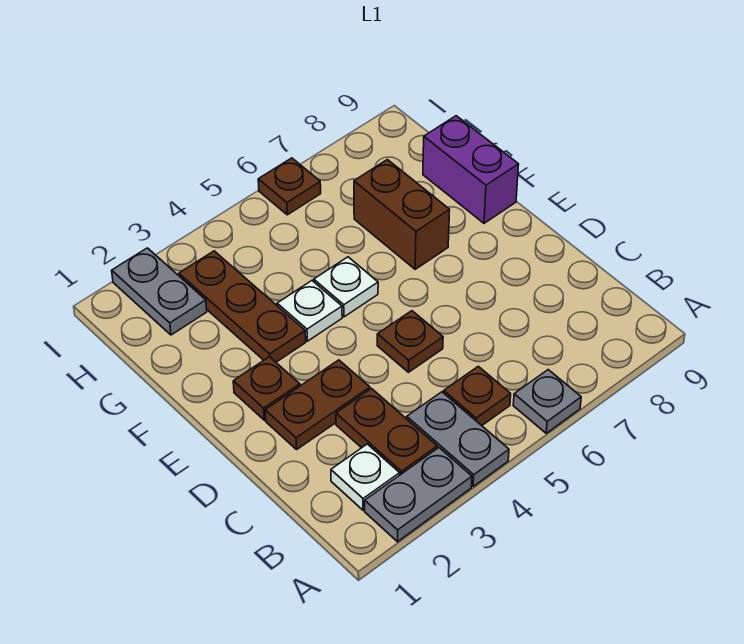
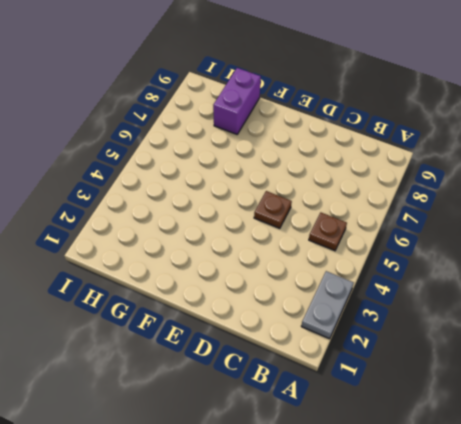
purple 1x2 brick [213,68,261,134] -> purple 1x2 brick turned to [423,116,519,223]
none -> grey 1x2 plate [407,392,509,486]
none -> grey 1x1 plate [513,370,581,433]
none -> white 1x1 plate [331,444,400,510]

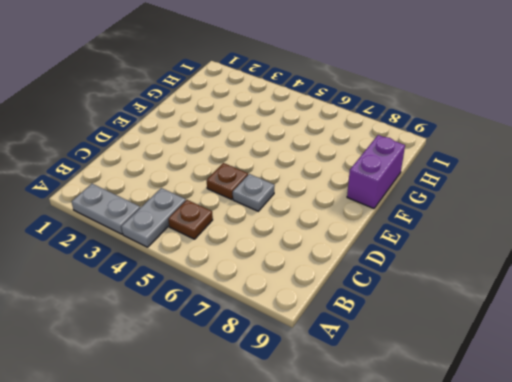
grey 1x1 plate [233,174,275,211] -> grey 1x1 plate moved to [513,370,581,433]
none -> white 1x1 plate [331,444,400,510]
none -> brown 1x2 plate [336,389,437,475]
none -> brown 1x2 plate [265,360,370,449]

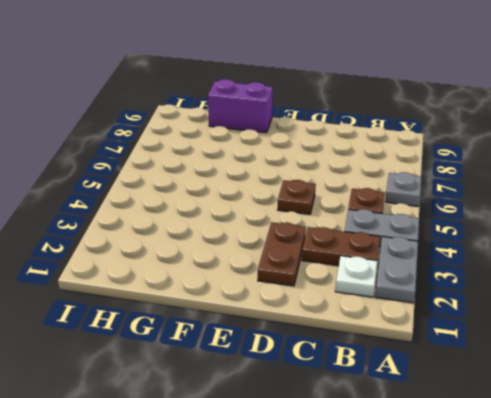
none -> brown 1x1 plate [233,357,300,420]
none -> brown 1x3 plate [179,251,306,362]
none -> white 1x1 plate [277,281,342,341]

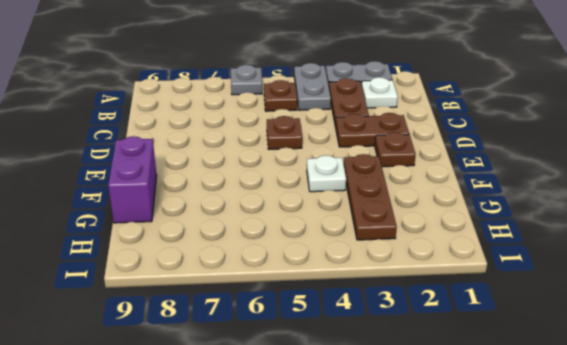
none -> white 1x1 plate [314,257,378,317]
none -> brown 1x2 brick [354,160,450,269]
none -> grey 1x2 plate [112,248,207,335]

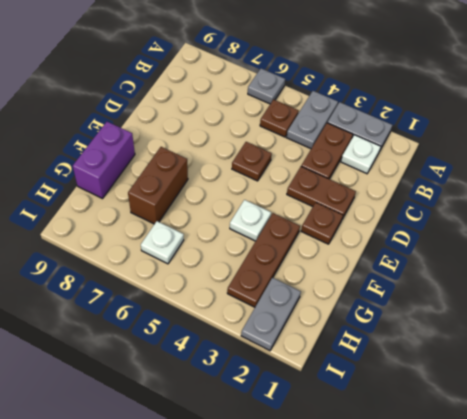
white 1x1 plate [141,221,184,264] -> white 1x1 plate moved to [314,257,378,317]
none -> brown 1x1 plate [258,158,321,215]

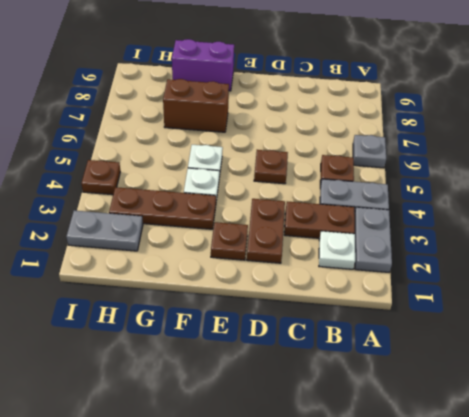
brown 1x1 plate [81,160,120,195] -> brown 1x1 plate moved to [258,158,321,215]

